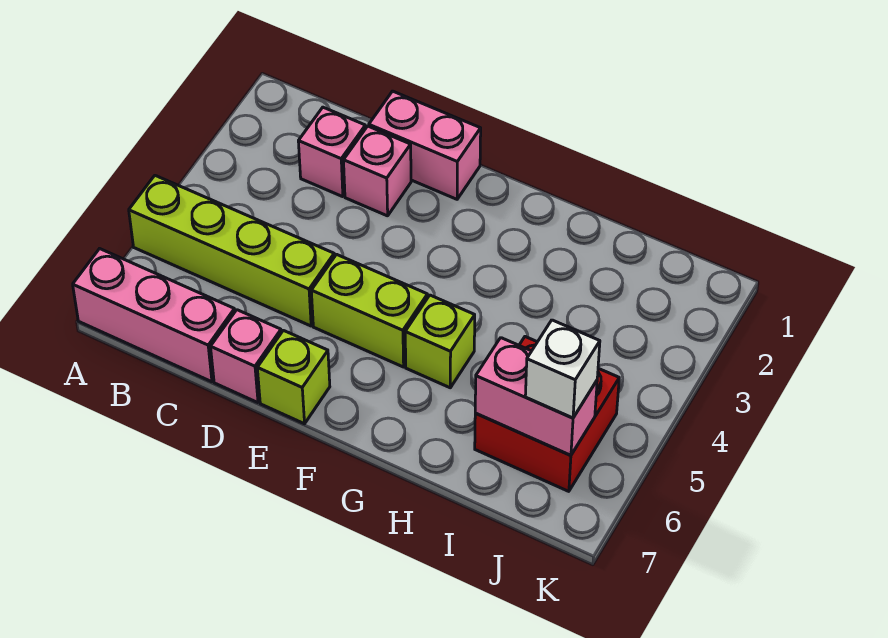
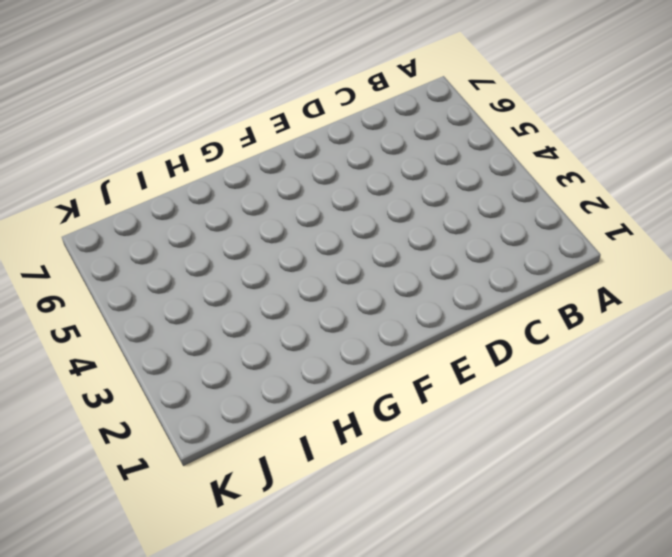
none -> lime 1x4 brick [129,176,334,326]
none -> pink 1x3 brick [73,249,235,382]
none -> pink 1x1 brick [298,107,366,197]

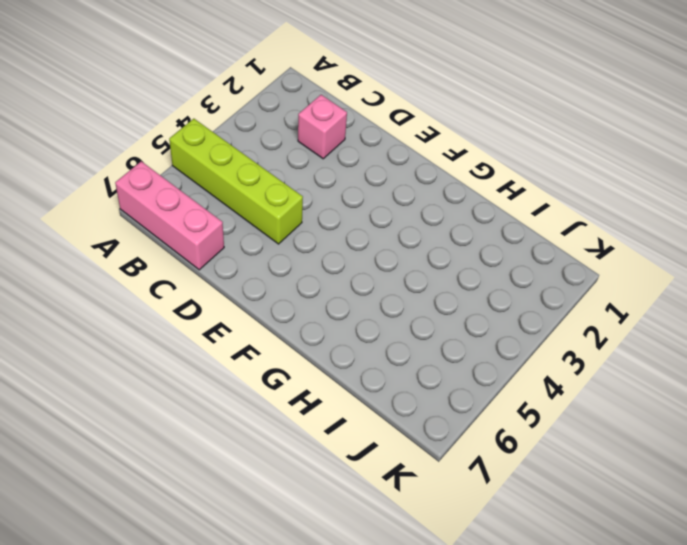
none -> pink 1x2 brick [369,91,481,199]
none -> pink 1x1 brick [344,126,411,216]
none -> pink 1x1 brick [211,310,281,403]

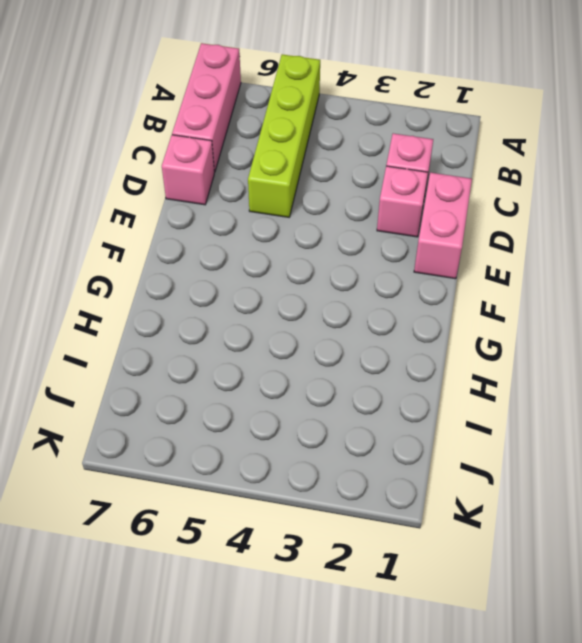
none -> lime 1x2 brick [311,254,428,367]
none -> lime 1x1 brick [257,330,330,424]
none -> lime 1x1 brick [405,295,475,388]

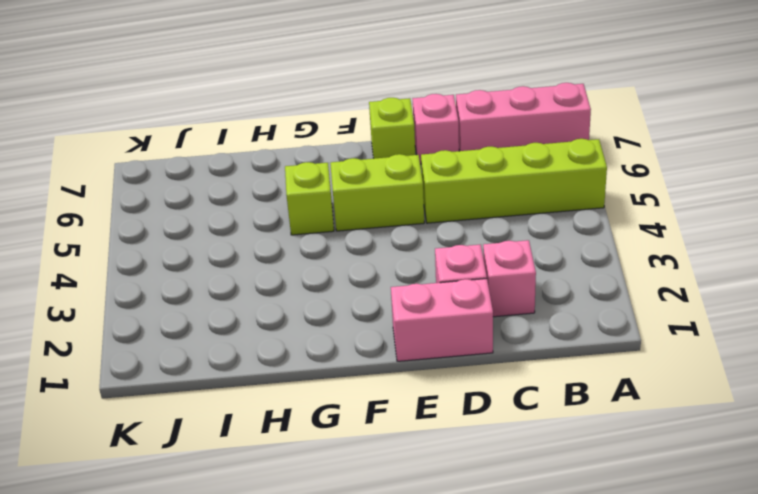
none -> red 2x2 brick [475,337,619,491]
none -> pink 1x2 brick [475,338,597,455]
none -> white 1x1 brick [525,320,600,418]

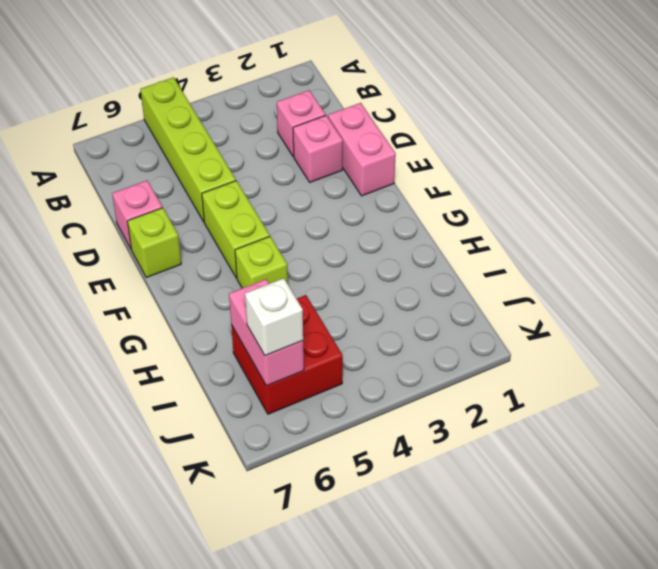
none -> pink 1x3 brick [73,249,235,382]

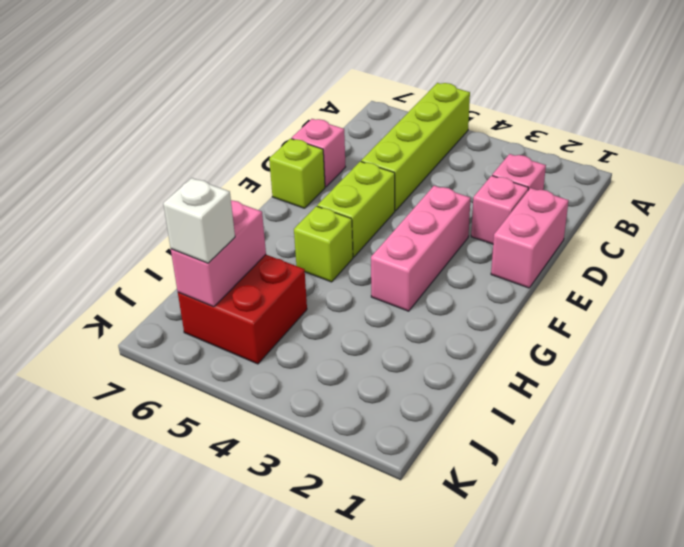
pink 1x3 brick [371,186,471,311] -> pink 1x3 brick moved to [73,249,235,382]

